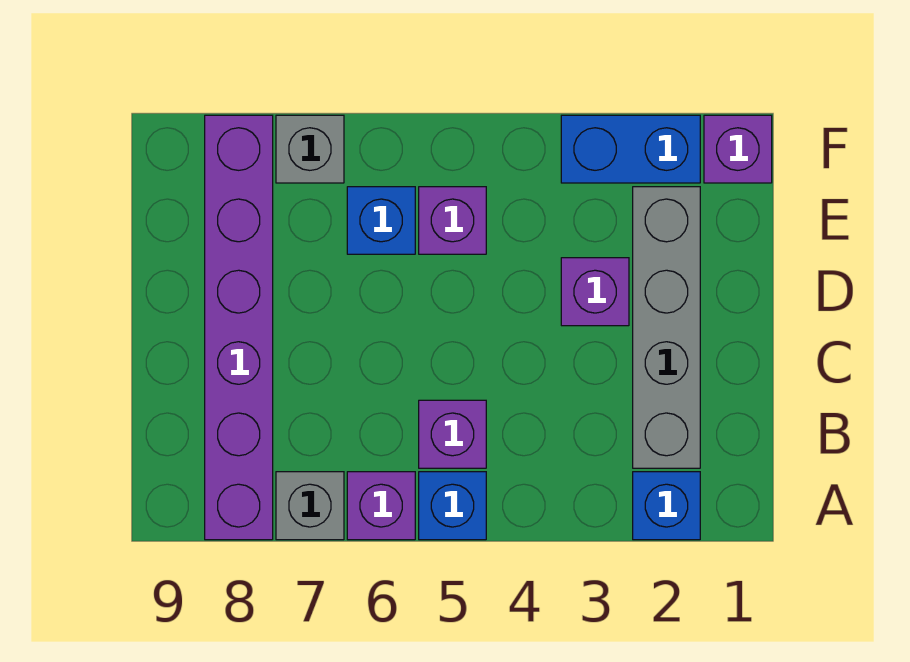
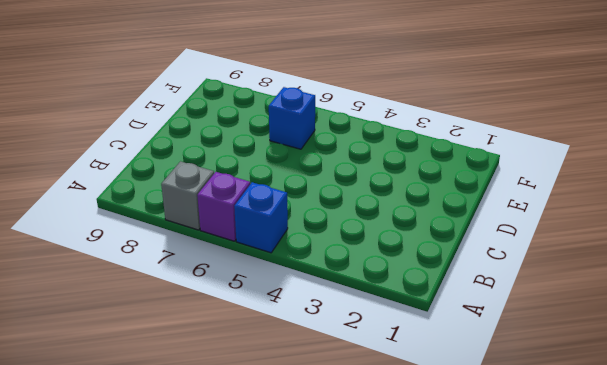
none -> blue 1x1 brick [633,472,700,540]
none -> purple 1x6 brick [205,115,273,540]
none -> grey 1x4 brick [633,187,700,468]

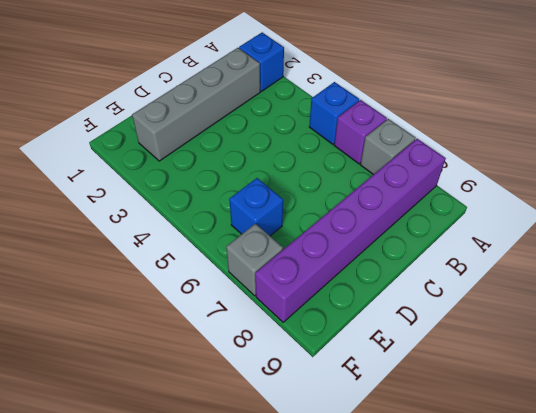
none -> purple 1x1 brick [419,400,486,468]
none -> purple 1x1 brick [561,258,629,326]
none -> purple 1x1 brick [419,187,486,254]

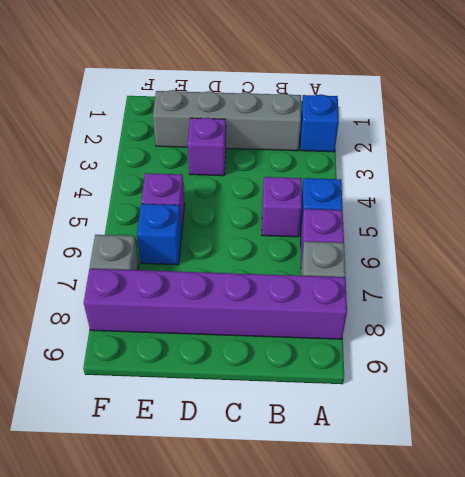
none -> purple 1x1 brick [704,115,772,183]
none -> blue 1x2 brick [561,115,700,183]

